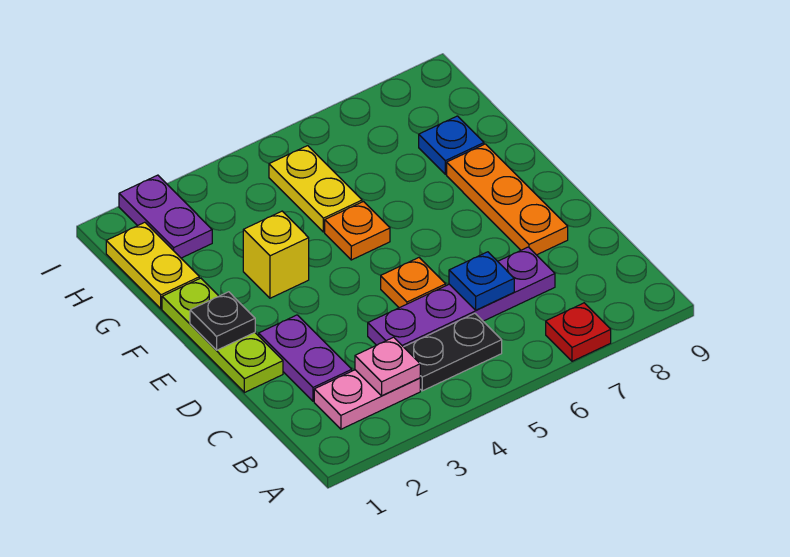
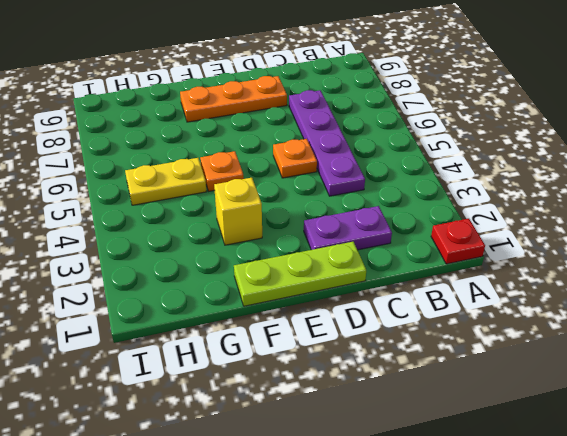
red 1x1 plate [431,219,485,264] -> red 1x1 plate moved to [546,303,611,361]
none -> pink 1x2 plate [314,370,420,429]
none -> black 1x2 plate [404,313,502,391]
none -> yellow 1x2 plate [106,222,199,309]

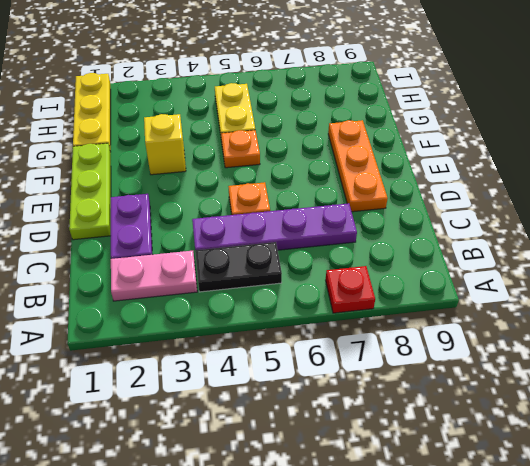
yellow 1x3 plate [73,73,111,152] -> yellow 1x2 plate [106,222,199,309]
none -> blue 1x1 plate [419,116,484,174]
none -> purple 1x2 plate [119,175,212,258]
none -> pink 1x1 plate [355,337,420,396]

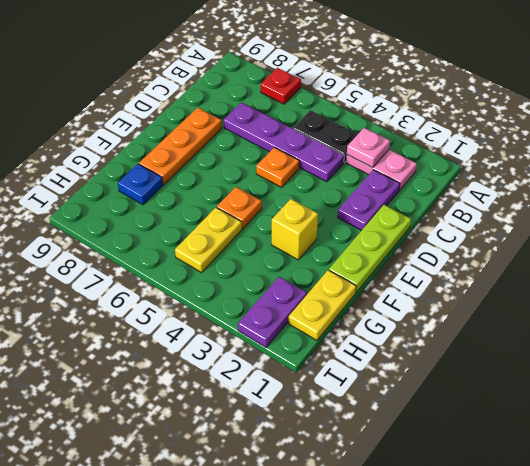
none -> blue 1x1 plate [449,252,514,310]
none -> black 1x1 plate [190,292,255,350]

